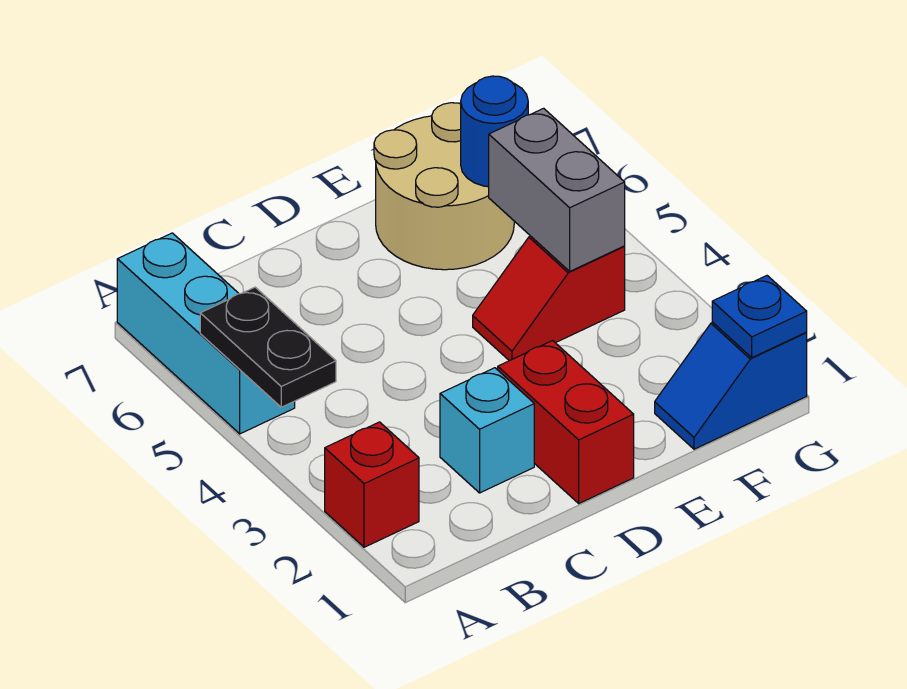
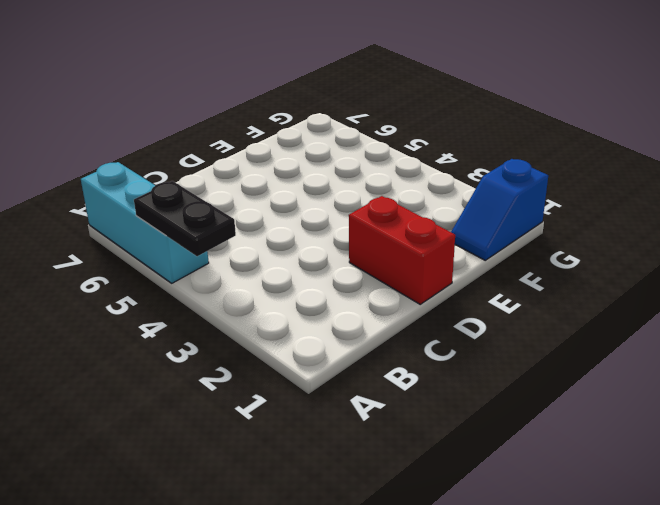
none -> red 1x1 brick [325,422,419,547]
none -> cyan 1x1 brick [440,368,534,493]

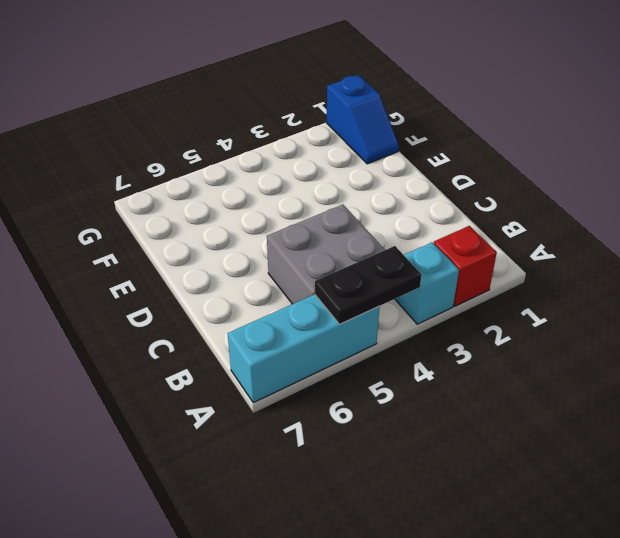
cyan 1x1 brick [395,242,459,324] -> cyan 1x1 brick moved to [440,368,534,493]
grey 2x2 brick [267,205,385,304] -> none
none -> red 1x2 brick [498,341,634,503]
none -> red 1x2 slope [473,236,625,361]

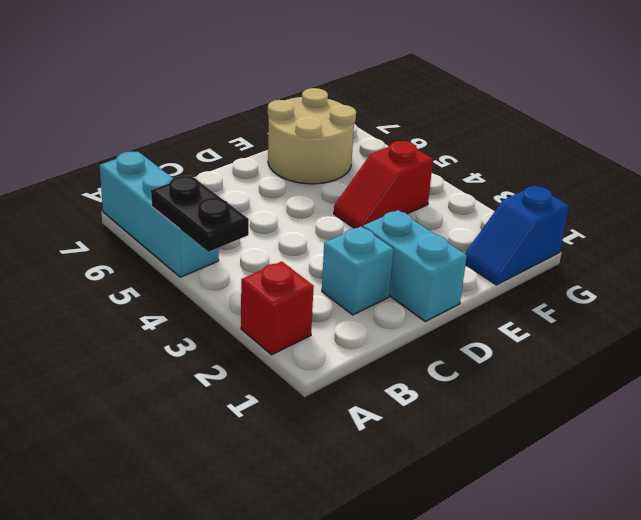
cyan 1x2 brick [363,210,467,322] -> red 1x2 brick [498,341,634,503]
none -> grey 1x2 brick [489,108,625,271]
none -> blue 1x1 round brick [461,76,528,187]

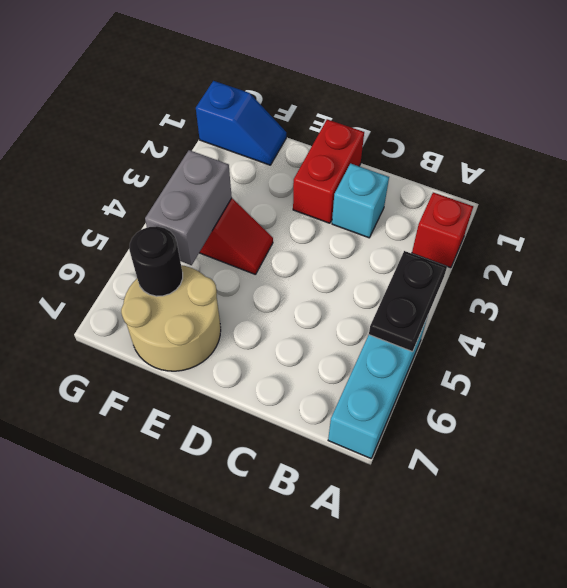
black 1x1 round brick [129,226,183,296] -> blue 1x1 round brick [461,76,528,187]
none -> blue 1x1 plate [712,276,807,358]

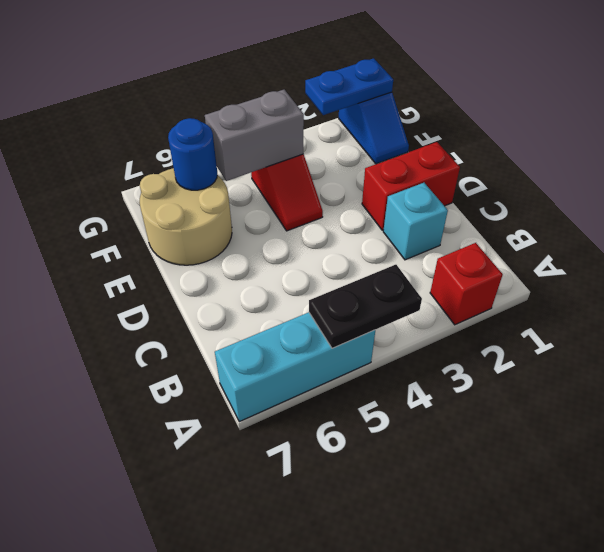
blue 1x2 plate [305,58,393,115] -> blue 1x1 plate [712,276,807,358]

